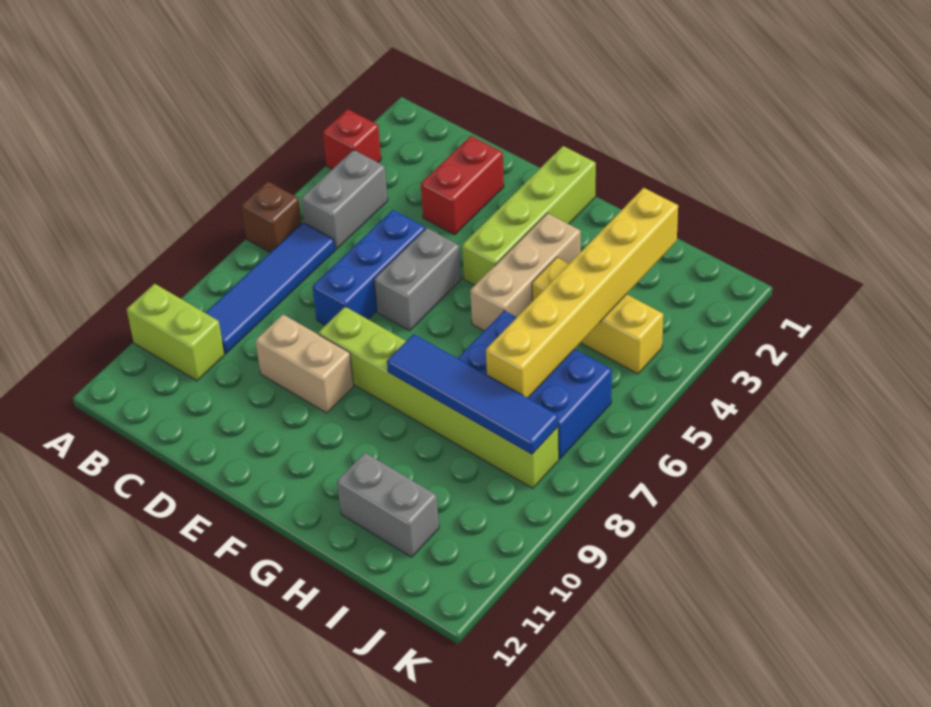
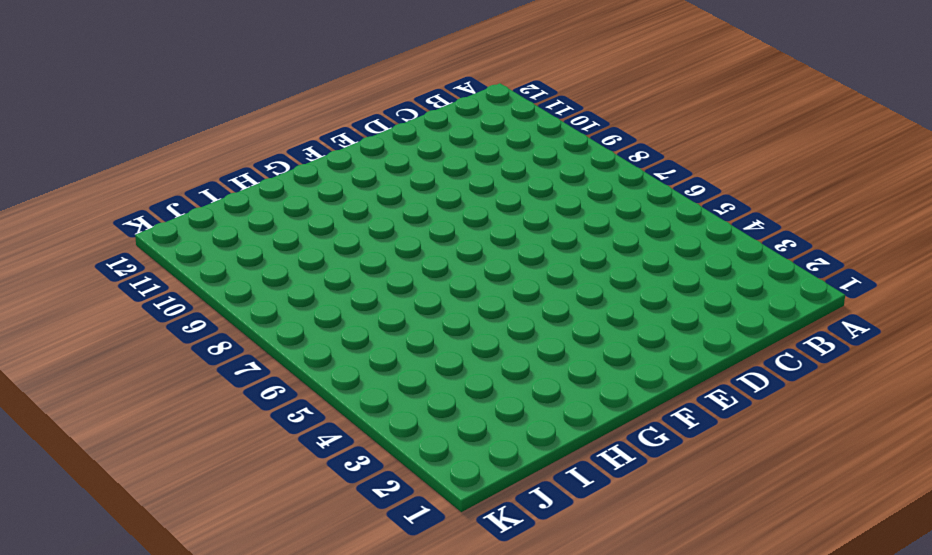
none -> red 1x1 brick [323,109,381,169]
none -> brown 1x1 brick [242,181,302,252]
none -> lime 1x2 brick [127,284,224,381]

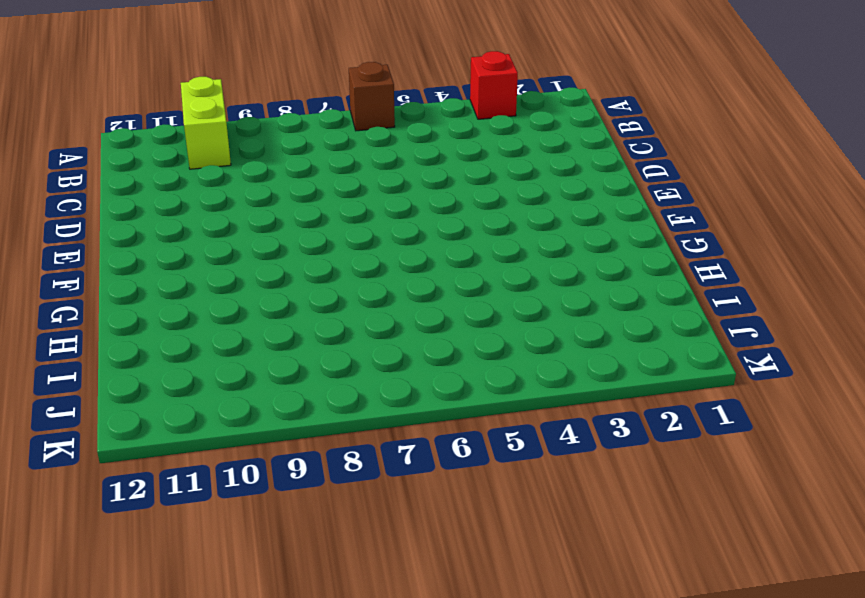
none -> grey 1x2 brick [301,150,388,249]
none -> blue 1x4 tile [206,223,335,354]
none -> red 1x2 brick [421,136,504,235]

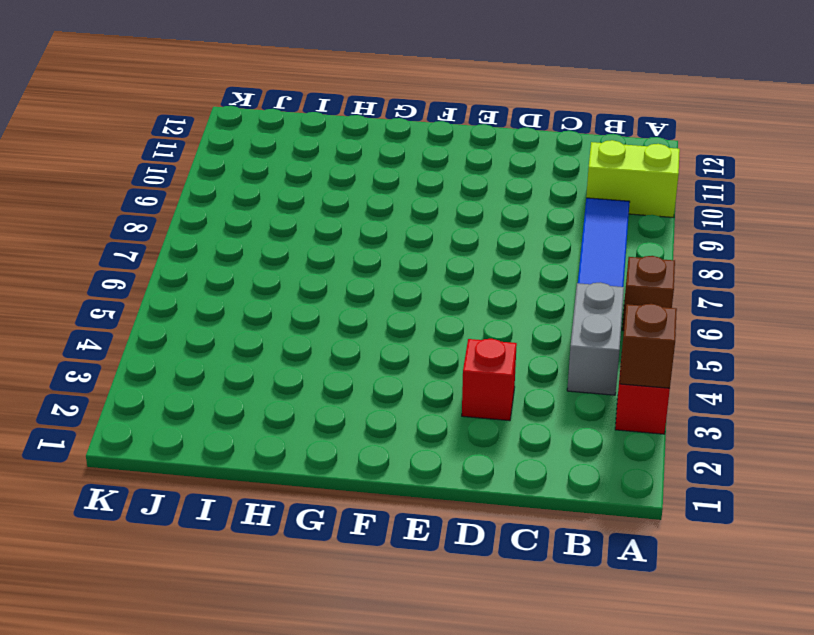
brown 1x1 brick [620,304,677,389] -> none
red 1x1 brick [462,339,517,421] -> red 1x2 brick [421,136,504,235]
none -> blue 1x3 brick [313,210,425,325]
none -> tan 1x2 brick [256,315,354,413]
none -> grey 1x2 brick [374,228,461,331]

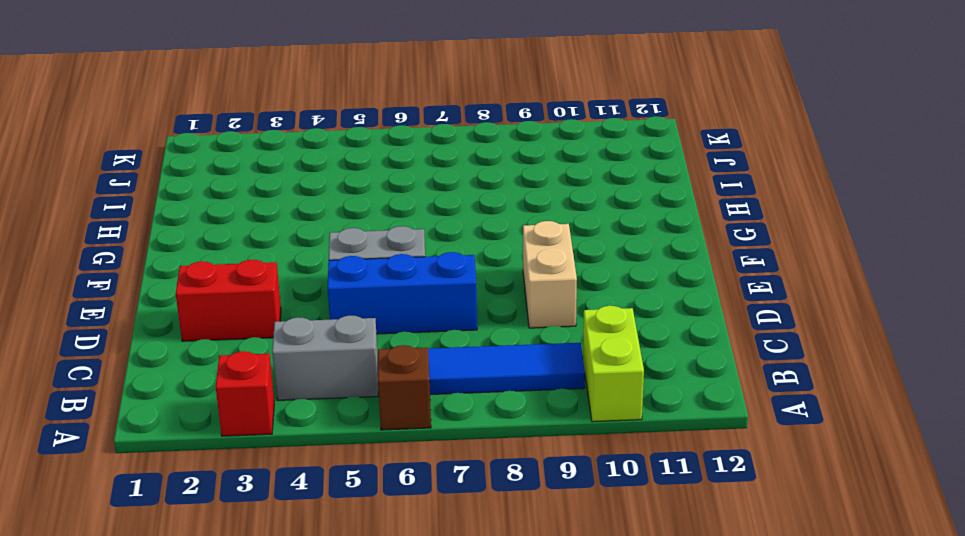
none -> lime 1x6 brick [318,307,559,488]
none -> lime 1x4 brick [462,146,596,285]
none -> tan 1x3 brick [470,213,581,331]

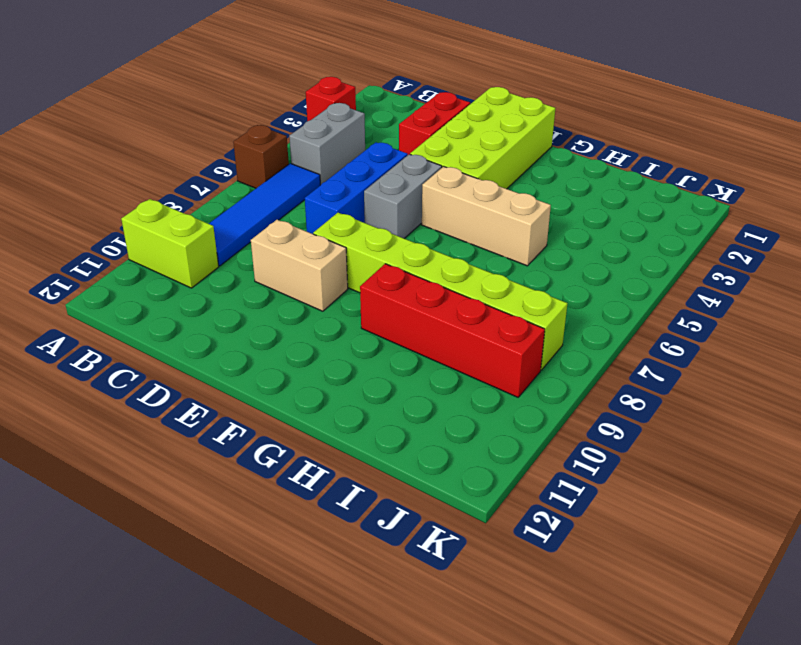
lime 2x4 brick [410,87,555,189] -> lime 1x4 brick [462,146,596,285]
tan 1x3 brick [422,166,551,266] -> tan 1x3 brick turned to [470,213,581,331]
red 1x4 brick [360,264,545,397] -> none
none -> yellow 1x3 brick [532,257,663,374]
none -> blue 2x3 brick [458,311,612,459]
none -> grey 1x2 brick [337,453,439,557]

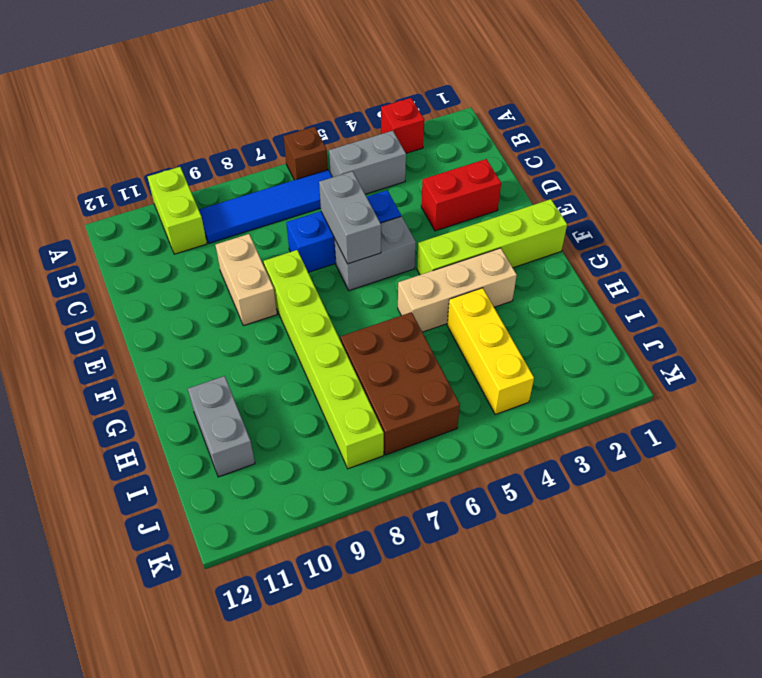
grey 1x2 brick [319,171,381,264] -> none
brown 2x3 brick [340,312,460,455] -> blue 2x3 brick [458,311,612,459]
none -> blue 1x4 tile [387,334,558,454]
none -> yellow 1x6 brick [486,188,678,398]

